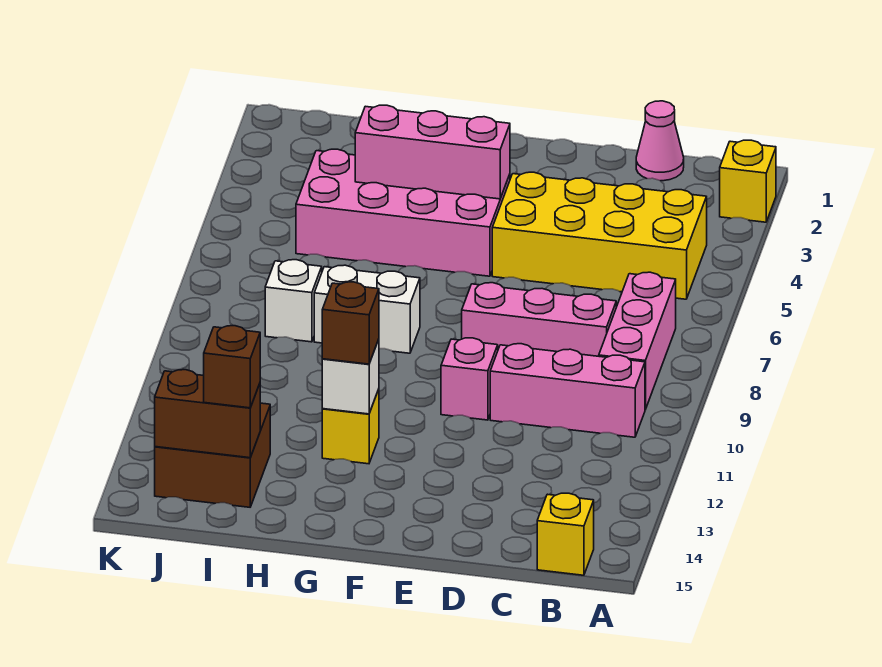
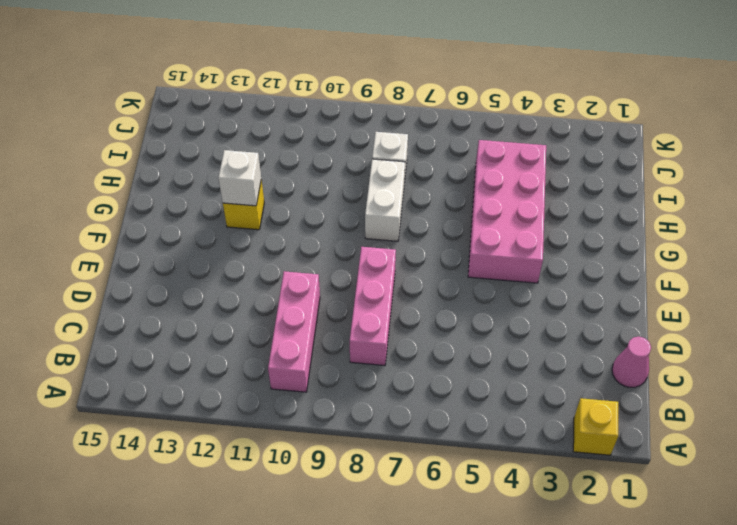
none -> yellow 2x4 brick [492,172,707,299]
none -> pink 1x3 brick [599,272,676,410]
none -> yellow 1x1 brick [537,493,594,575]

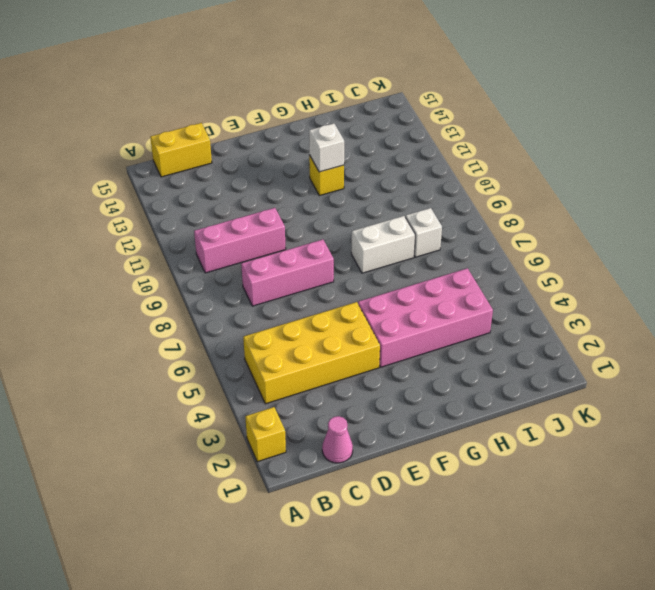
yellow 1x2 brick [150,123,212,177] -> yellow 1x1 brick [537,493,594,575]
none -> pink 1x3 brick [599,272,676,410]
none -> pink 1x1 brick [441,338,498,420]
none -> brown 2x2 brick [155,403,270,507]

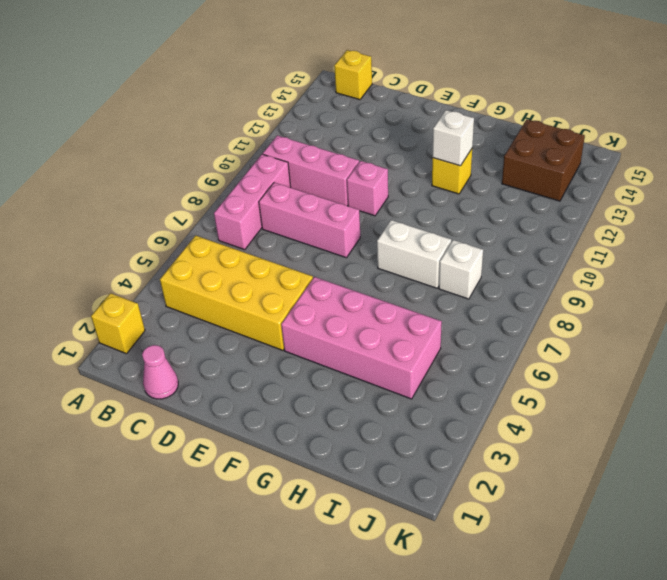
none -> pink 1x3 brick [355,105,510,199]
none -> brown 1x2 brick [155,370,260,458]
none -> brown 1x1 brick [322,282,379,364]

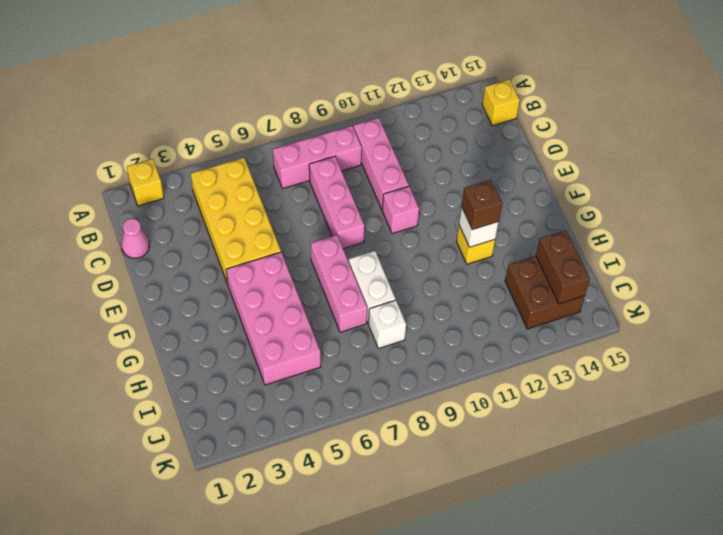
pink 1x3 brick [311,235,367,332] -> pink 1x3 brick moved to [355,105,510,199]
none -> brown 1x1 brick [204,326,260,408]

